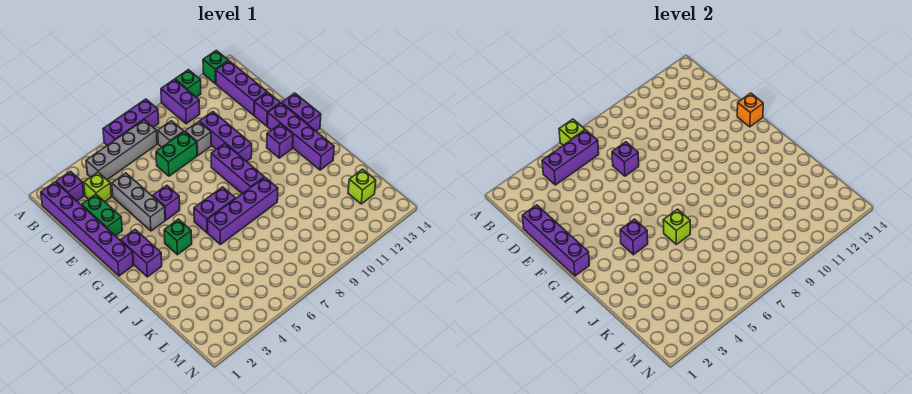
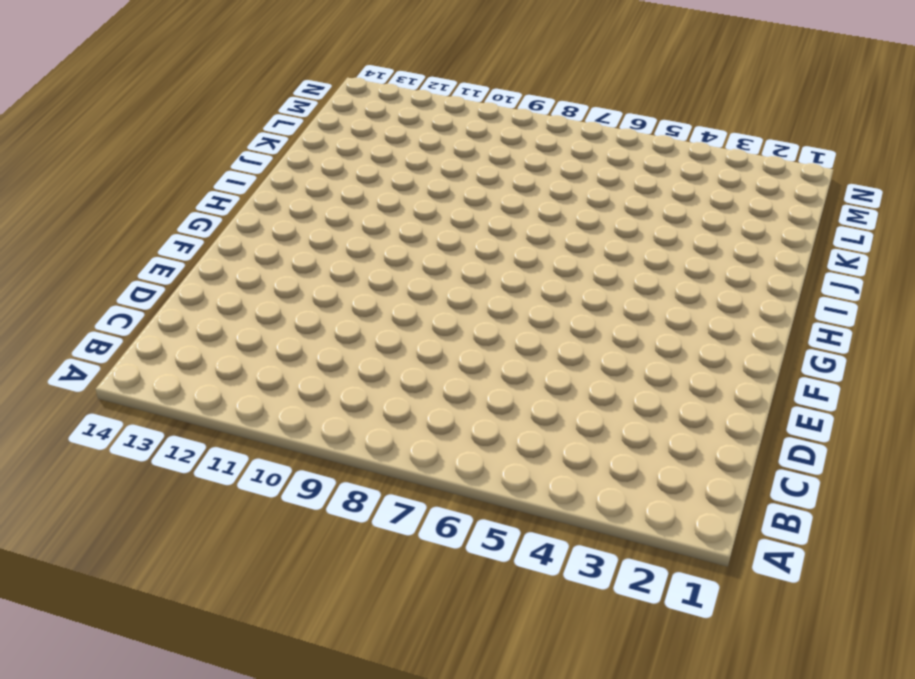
none -> purple 1x3 brick [103,99,159,145]
none -> purple 1x2 brick [161,79,200,124]
none -> green 1x1 brick [175,70,201,97]
none -> green 1x1 brick [203,50,228,84]

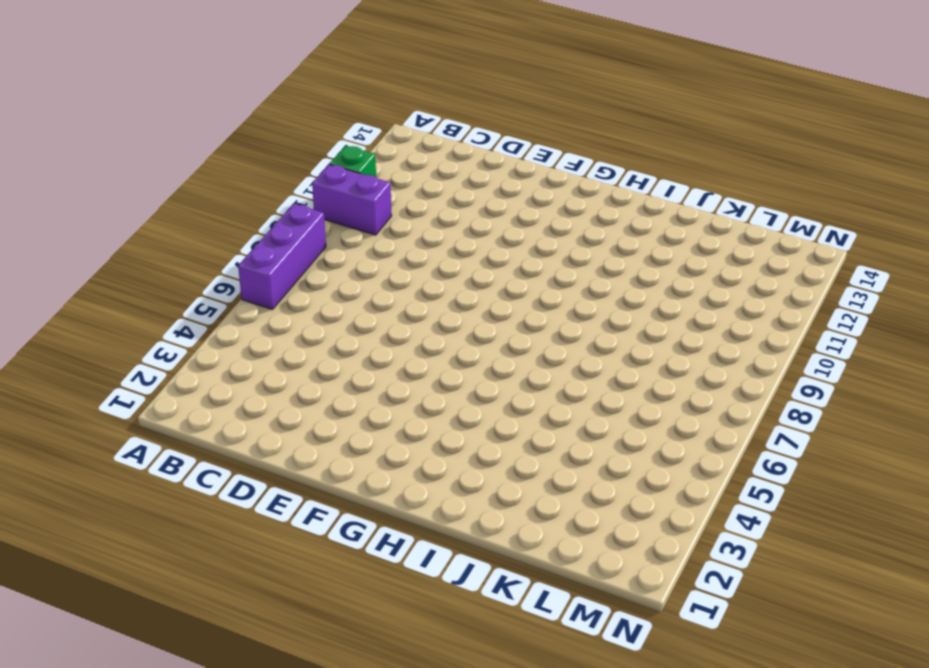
none -> green 1x1 brick [203,50,228,84]
none -> purple 1x6 brick [41,182,133,276]
none -> purple 1x1 brick [56,171,84,201]
none -> grey 1x4 brick [86,120,157,180]

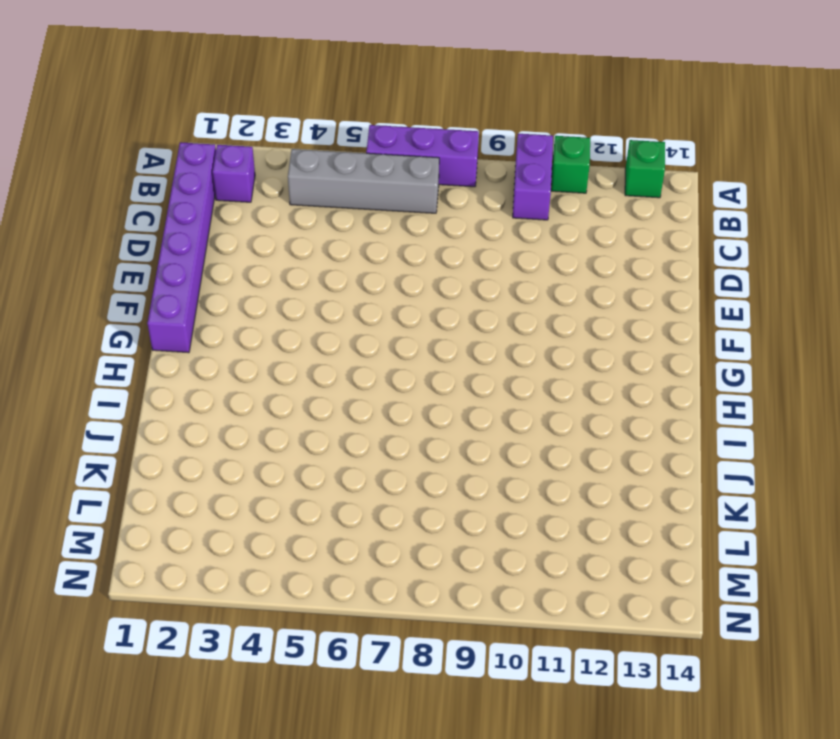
none -> purple 1x3 brick [216,61,267,115]
none -> lime 1x1 brick [84,172,111,202]
none -> grey 1x1 brick [158,121,184,147]
none -> green 1x2 brick [82,194,122,236]

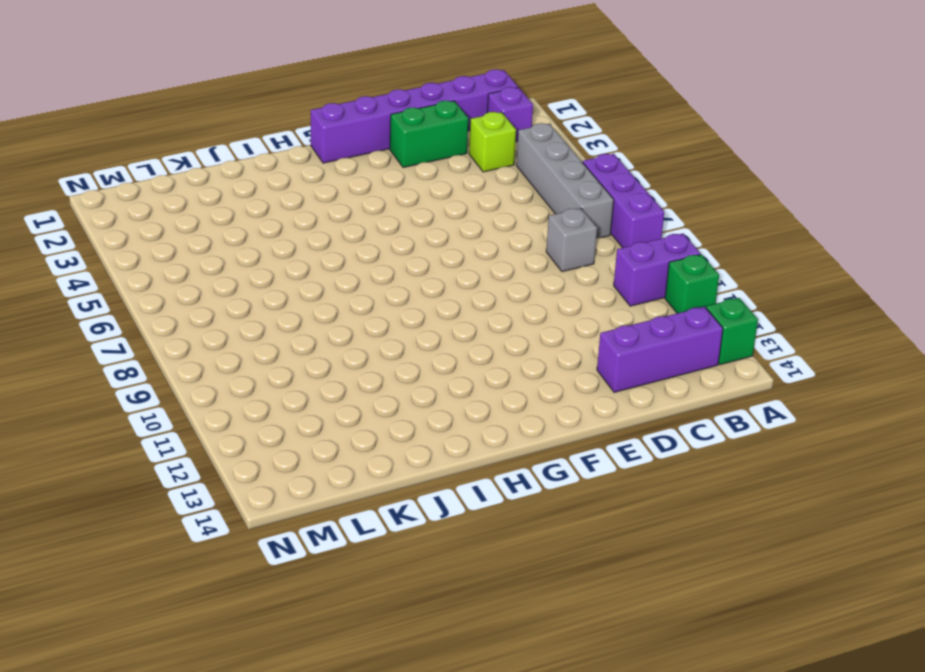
none -> grey 1x3 brick [112,173,165,231]
none -> green 1x2 brick [156,132,197,176]
none -> grey 1x1 brick [185,121,211,155]
none -> purple 1x3 brick [199,112,252,162]

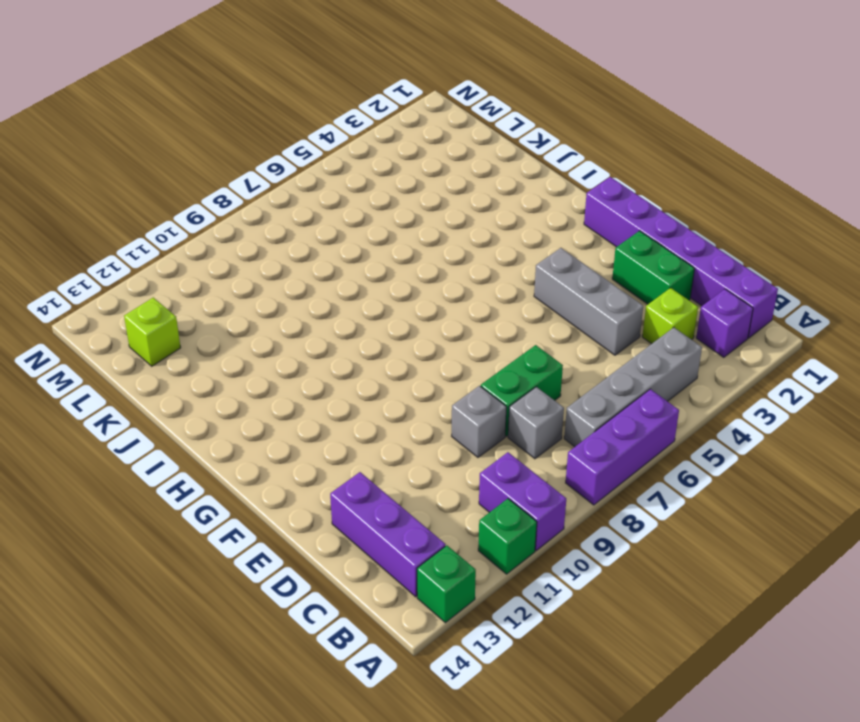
none -> purple 1x3 brick [199,112,252,162]
none -> purple 1x1 brick [254,92,280,126]
none -> purple 1x1 brick [153,185,180,220]
none -> purple 1x3 brick [211,144,264,194]

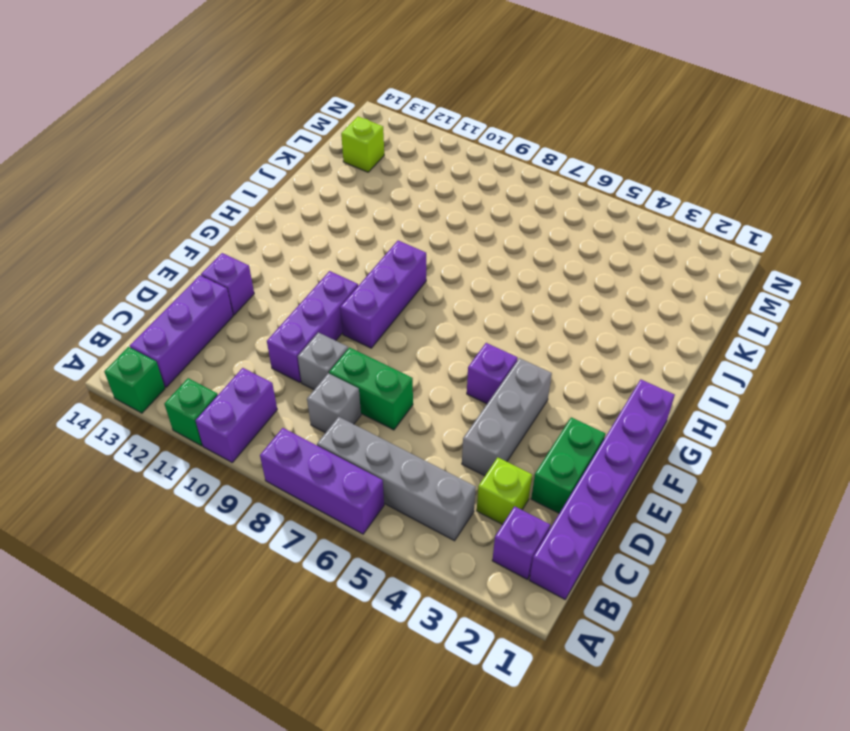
none -> purple 1x4 brick [267,103,334,170]
none -> purple 1x2 brick [282,93,321,131]
none -> purple 1x2 brick [121,230,162,277]
none -> purple 1x1 brick [267,124,293,158]

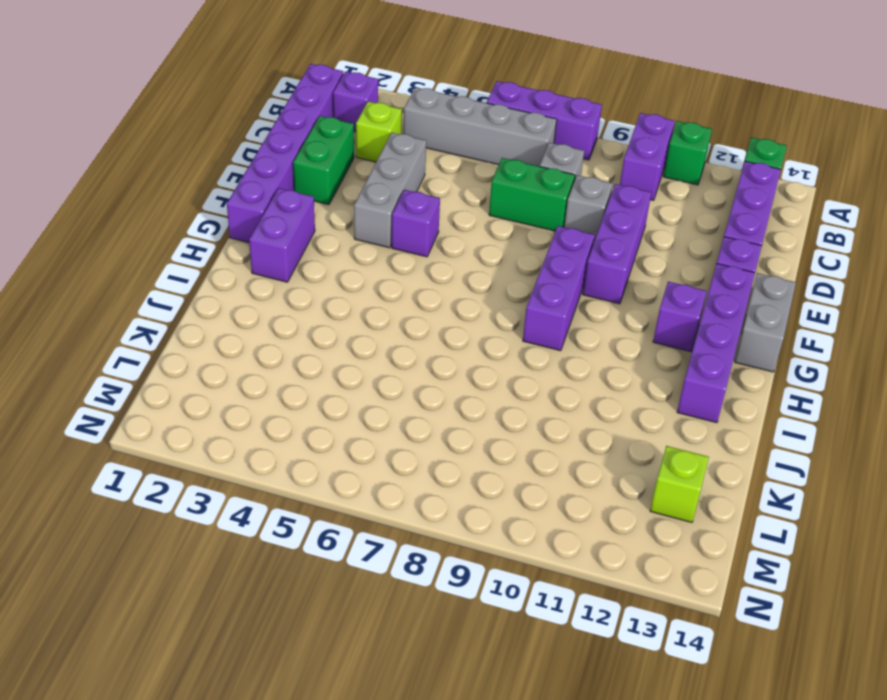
grey 1x2 brick [735,273,796,372] -> purple 1x2 brick [282,93,321,131]
none -> green 1x1 brick [164,219,192,255]
none -> purple 1x2 brick [194,187,235,233]
none -> purple 1x4 brick [207,177,278,244]
none -> lime 1x1 brick [559,119,585,145]

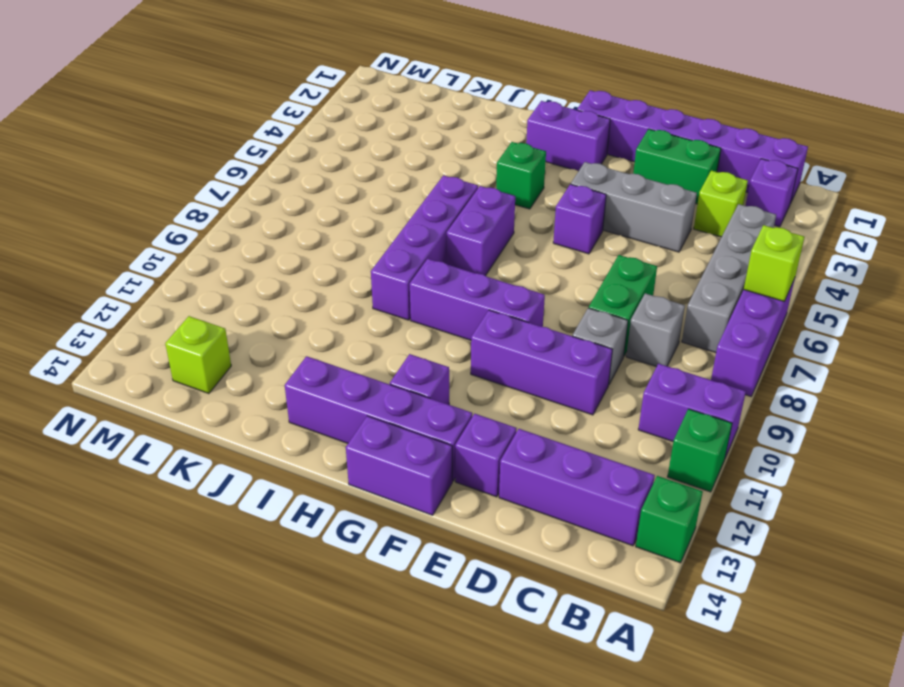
none -> purple 1x3 brick [542,130,599,185]
none -> purple 1x4 brick [522,205,589,276]
none -> purple 1x1 brick [612,142,639,176]
none -> orange 1x1 brick [737,93,763,127]

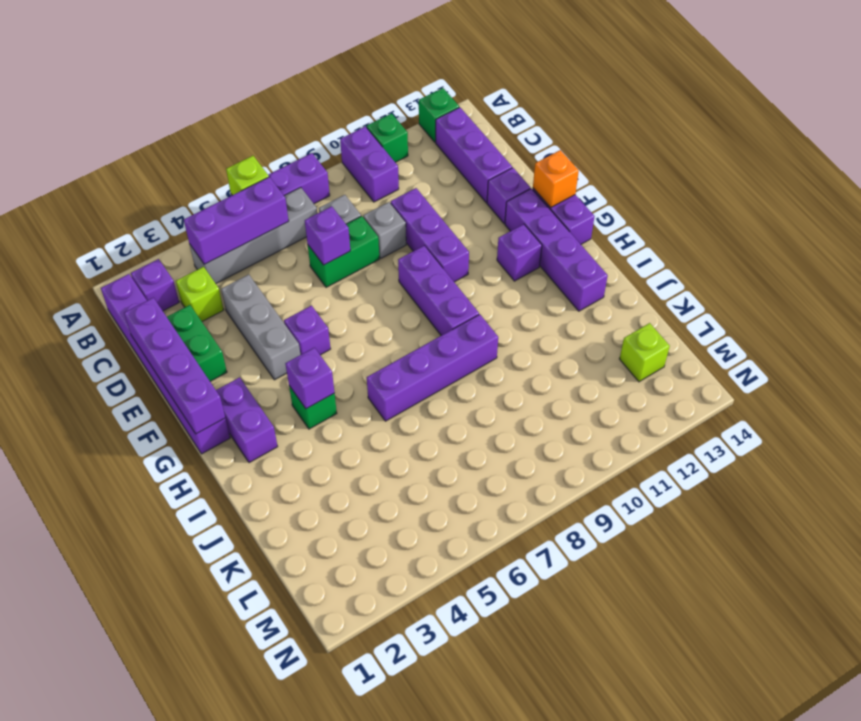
none -> purple 1x2 brick [194,187,235,233]
none -> lime 1x1 brick [663,209,690,244]

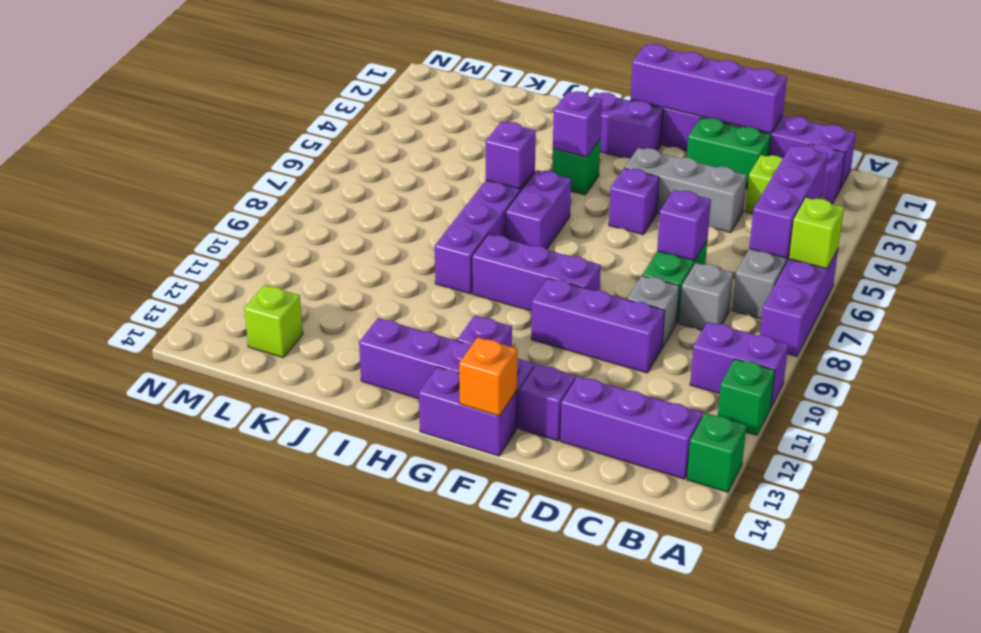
purple 1x1 brick [486,122,536,189] -> lime 1x1 brick [663,209,690,244]

